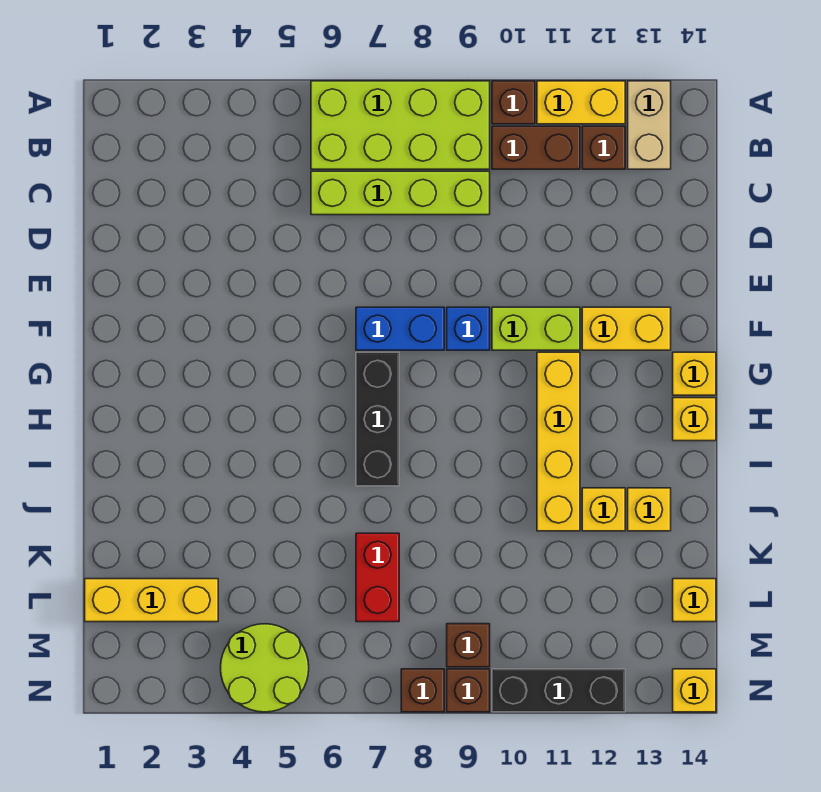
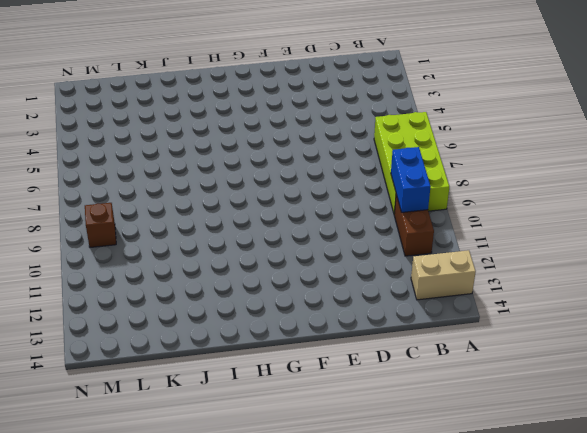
blue 1x2 brick [391,147,431,212] -> blue 1x2 brick moved to [356,307,444,350]
none -> brown 1x1 brick [492,81,535,124]
none -> yellow 1x2 brick [537,81,625,124]
none -> brown 1x1 brick [582,126,625,169]

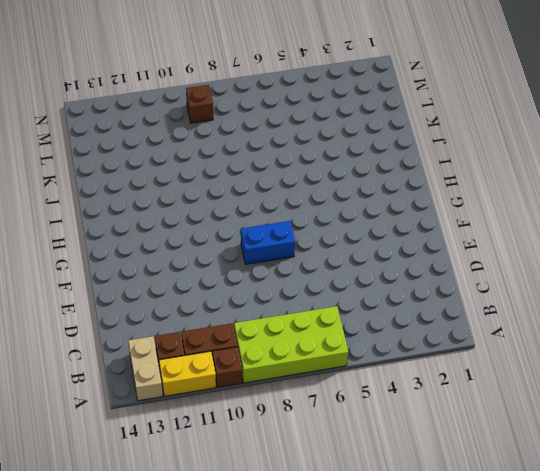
none -> lime 1x4 brick [311,171,490,215]
none -> blue 1x1 brick [447,307,490,350]
none -> lime 1x2 brick [492,307,580,350]

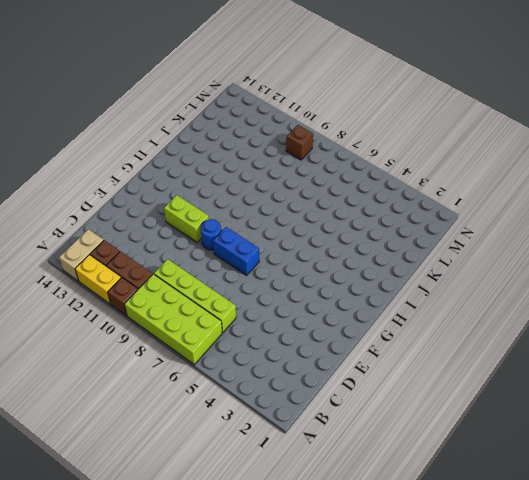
blue 1x1 round brick [201,219,221,250] -> blue 1x1 brick [447,307,490,350]
none -> yellow 1x2 brick [582,307,671,350]
none -> black 1x3 brick [356,352,399,486]
none -> yellow 1x4 brick [537,352,580,531]

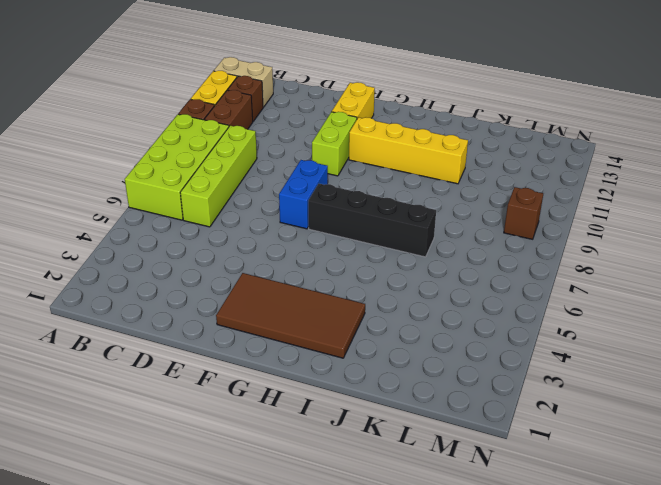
brown 2x4 tile [216,273,365,358] -> none
black 1x4 brick [308,184,436,257] -> black 1x3 brick [356,352,399,486]
none -> blue 1x1 brick [447,307,490,350]
none -> yellow 1x1 brick [673,352,716,395]
none -> yellow 1x1 brick [673,398,716,441]

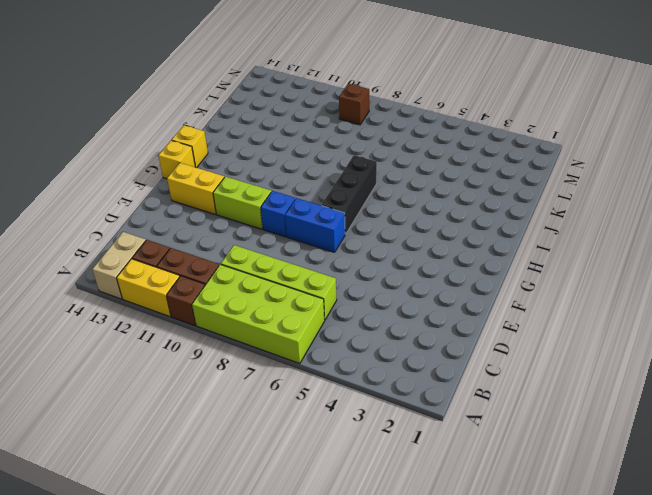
none -> yellow 1x4 brick [537,352,580,531]
none -> yellow 1x1 brick [582,488,625,531]
none -> yellow 1x1 brick [628,488,671,531]

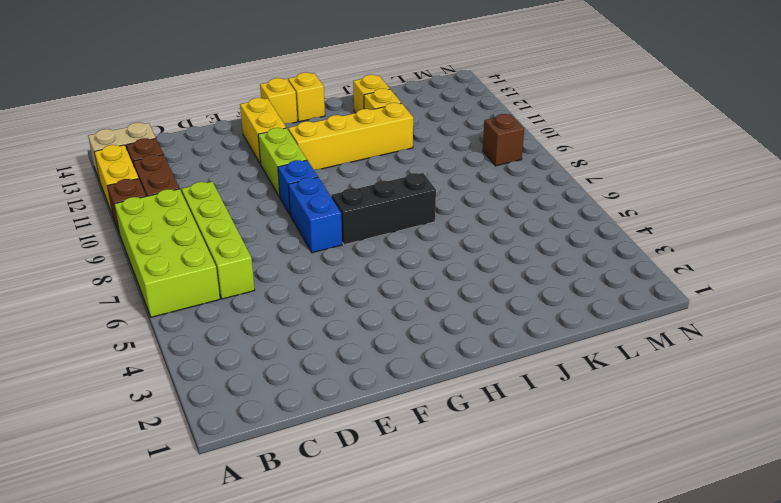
none -> red 1x2 brick [356,533,399,622]
none -> yellow 1x3 brick [85,579,218,622]
none -> yellow 1x1 brick [673,579,716,622]

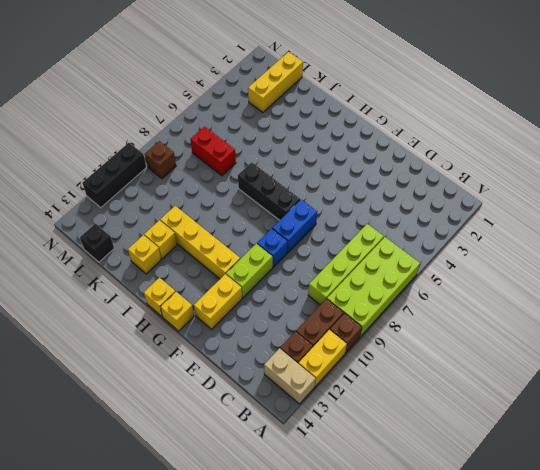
black 1x1 brick [80,224,114,262] -> yellow 1x1 brick [673,579,716,622]
none -> lime 2x2 round brick [221,624,309,712]
none -> brown 1x1 brick [401,669,444,712]
none -> brown 1x1 brick [447,669,490,712]

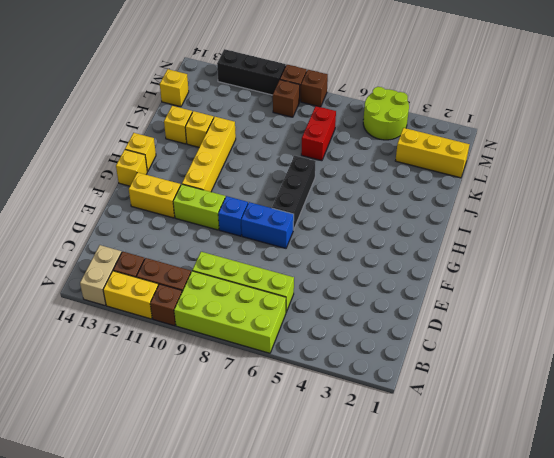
none -> yellow 1x1 brick [673,669,716,712]

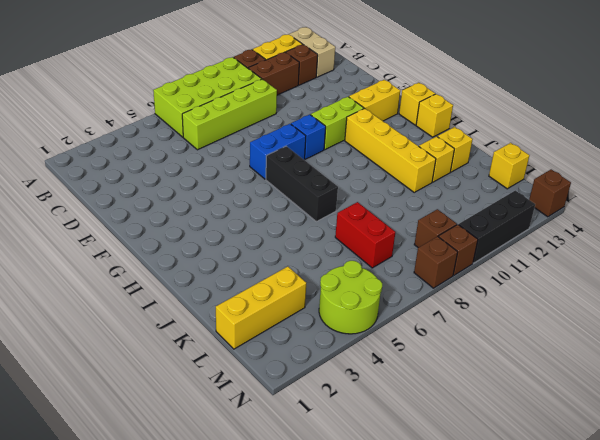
brown 1x1 brick [529,169,571,217] -> yellow 1x1 brick [673,669,716,712]

